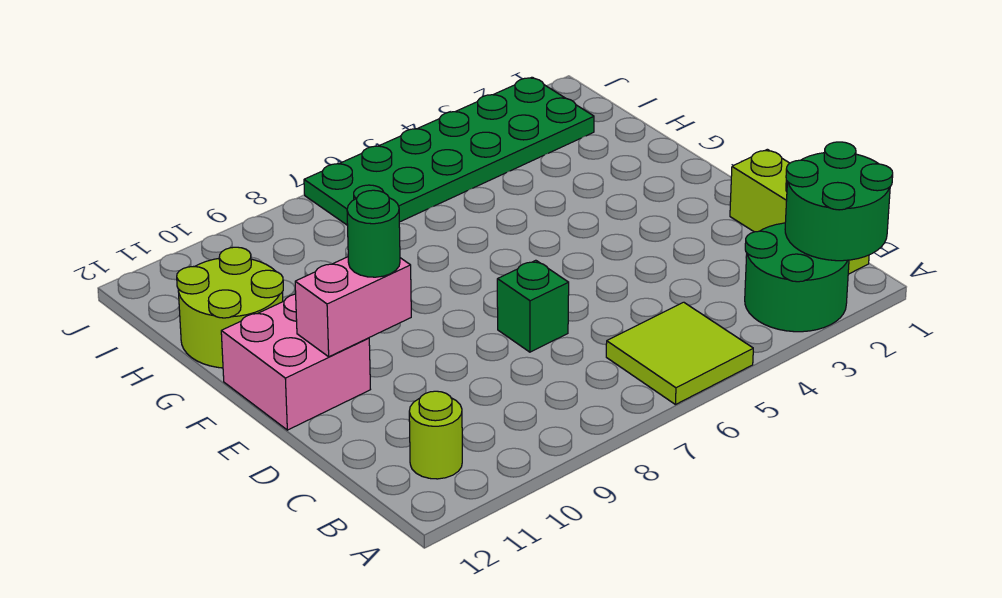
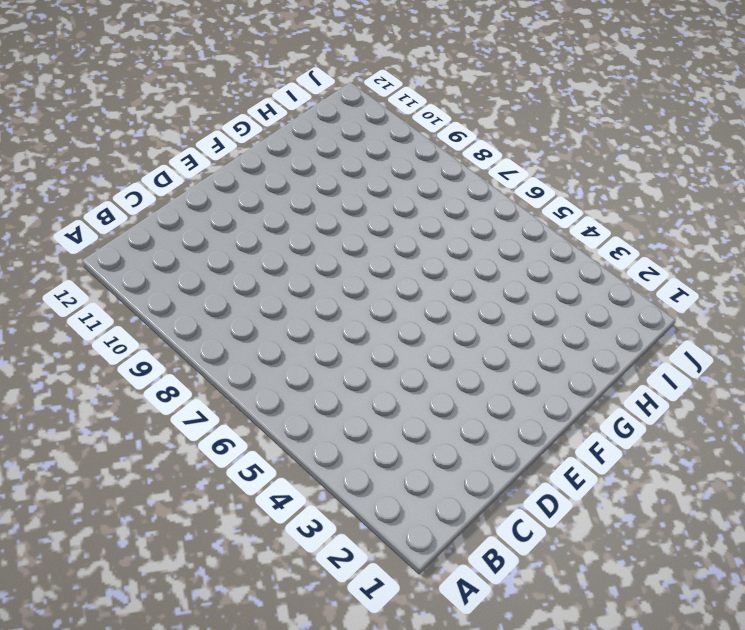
none -> green 2x2 round brick [745,223,849,332]
none -> lime 2x2 tile [606,302,753,405]

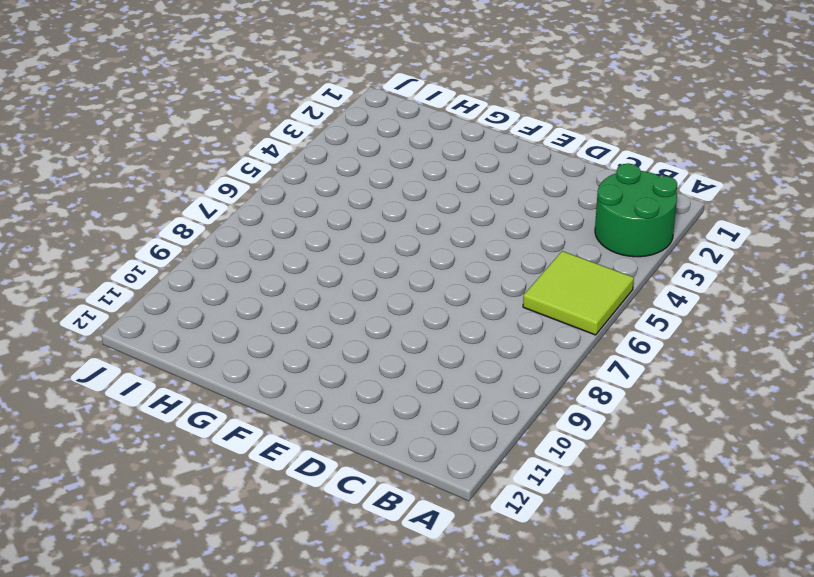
none -> lime 1x3 brick [730,149,869,274]
none -> lime 1x1 round brick [409,391,462,479]

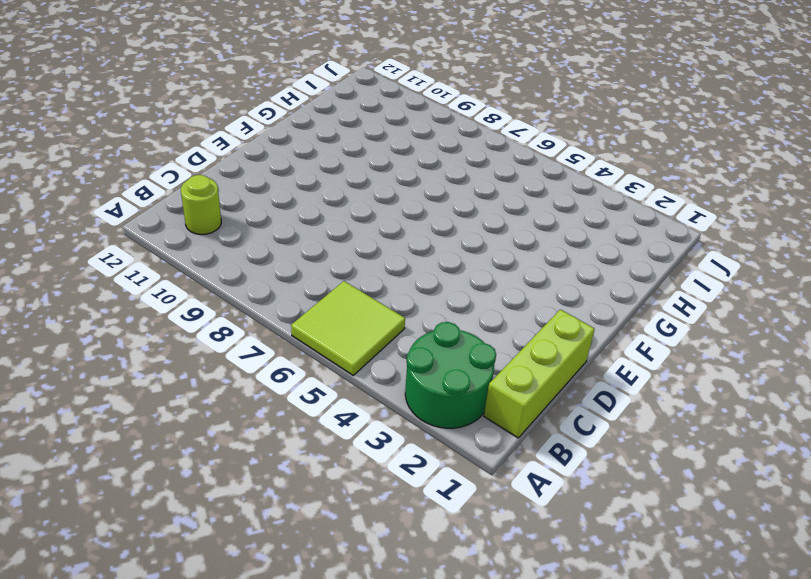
none -> green 1x1 brick [497,260,569,352]
none -> pink 2x2 brick [221,294,370,430]

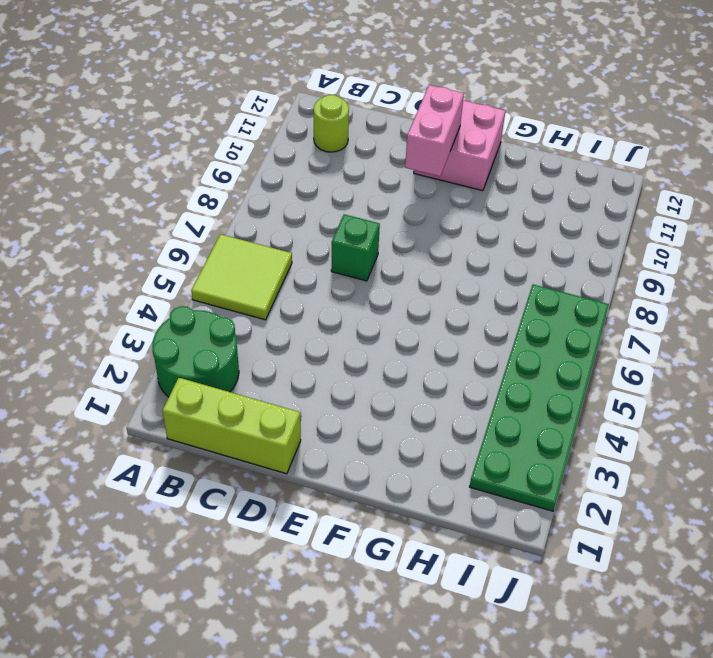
none -> lime 2x2 round brick [177,247,283,368]
none -> green 2x2 round brick [785,142,893,261]

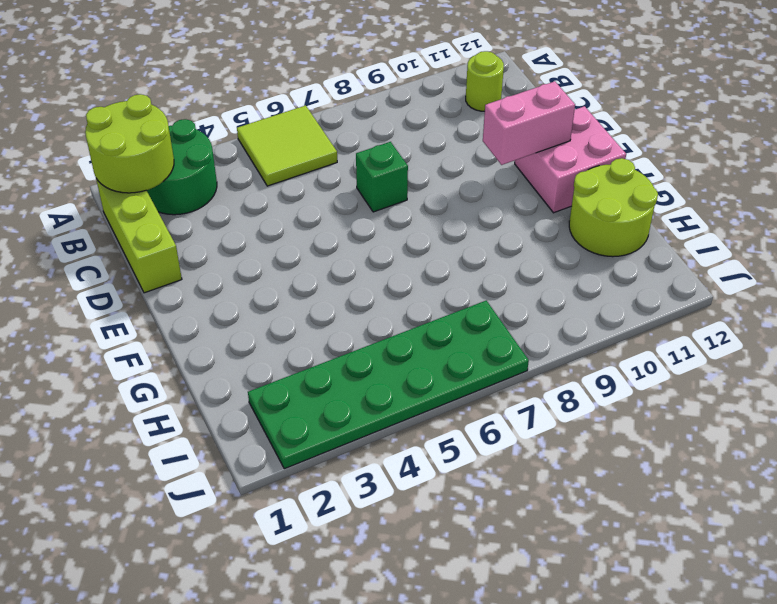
lime 2x2 round brick [85,94,174,193] -> green 2x2 round brick [785,142,893,261]
none -> green 1x1 round brick [347,190,400,277]

